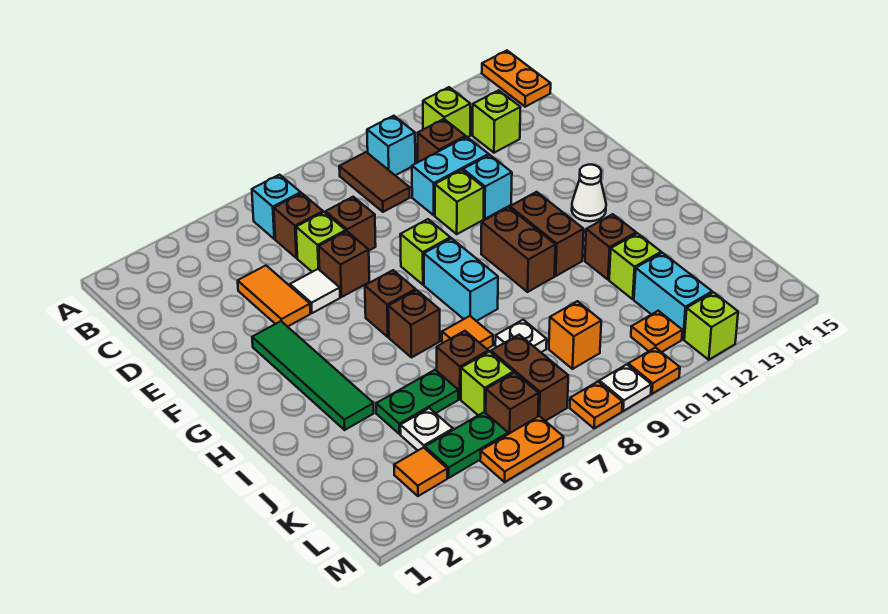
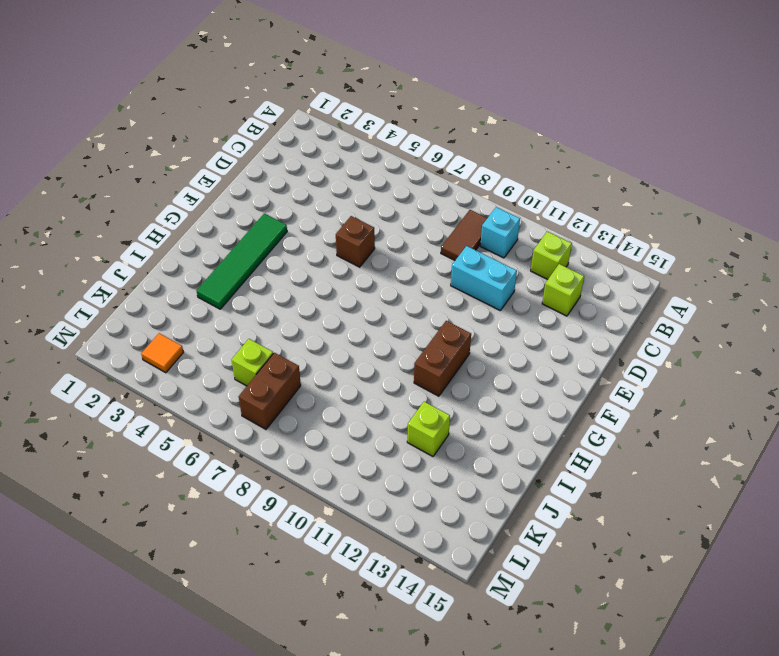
none -> orange 1x2 plate [482,51,551,107]
none -> cyan 1x1 brick [252,175,301,239]
none -> brown 1x1 brick [274,193,323,258]
none -> brown 1x1 brick [418,119,466,162]

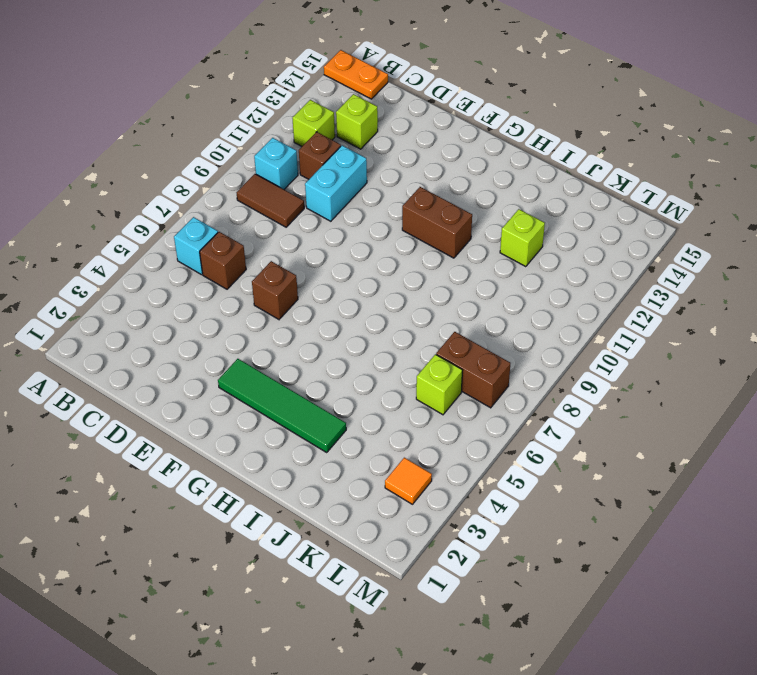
none -> orange 1x2 tile [238,266,310,327]
none -> lime 1x1 brick [296,212,346,272]
none -> brown 1x1 brick [326,197,376,250]
none -> white 1x1 tile [290,269,340,313]

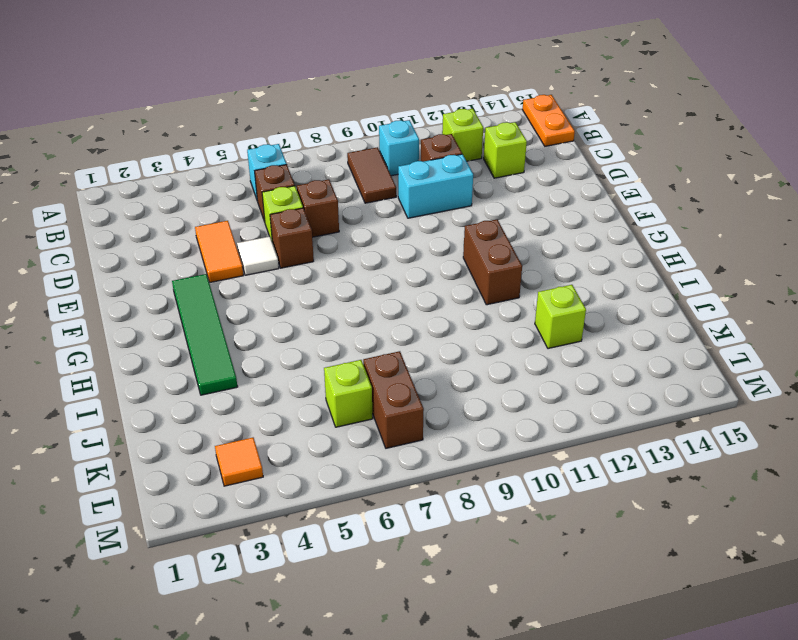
none -> lime 1x1 brick [435,170,484,234]
none -> cyan 1x1 brick [463,155,512,219]
none -> lime 1x1 brick [400,219,450,285]
none -> brown 1x1 brick [365,270,416,337]

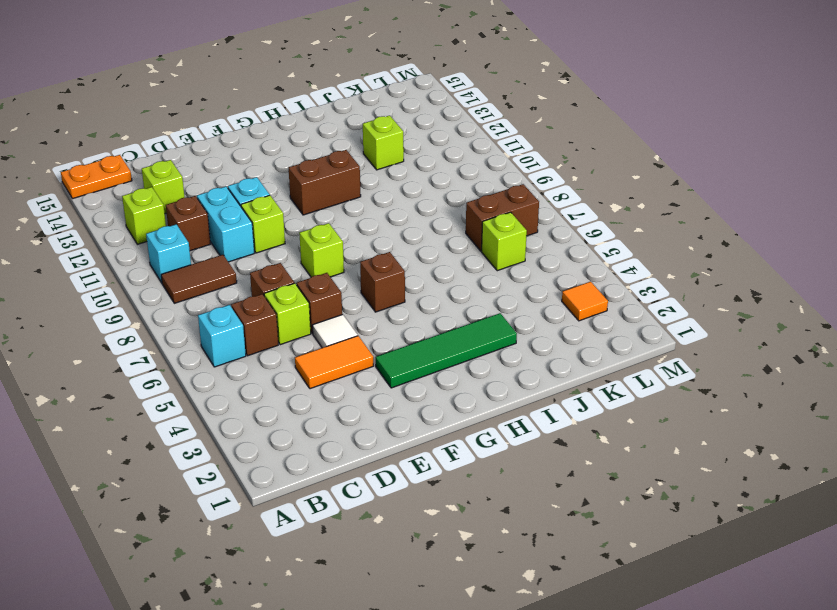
none -> cyan 1x2 brick [424,238,498,321]
none -> brown 1x2 brick [481,207,555,292]
none -> white 1x1 cone [572,165,606,221]
none -> brown 1x1 brick [388,290,440,358]

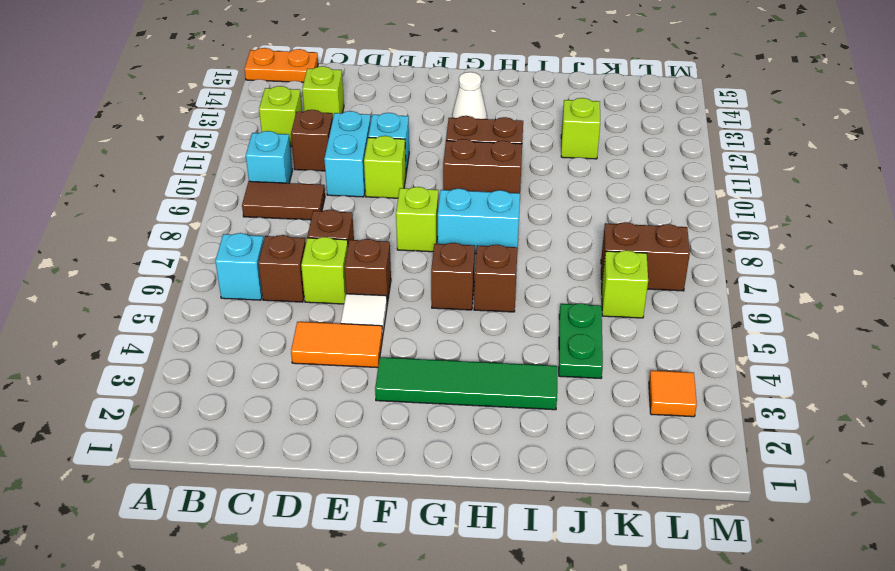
none -> orange 1x1 tile [442,316,493,349]
none -> brown 1x1 brick [585,214,636,280]
none -> brown 1x1 brick [437,331,488,399]
none -> white 1x1 plate [495,320,547,352]

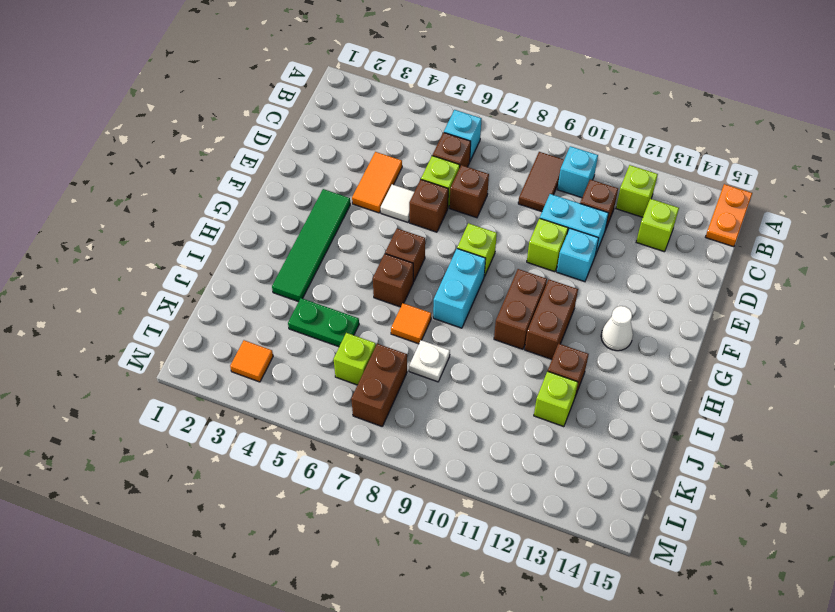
none -> brown 1x1 brick [437,331,488,399]
none -> white 1x1 plate [400,408,453,450]
none -> orange 1x1 brick [549,301,601,369]
none -> cyan 1x2 brick [634,253,712,339]

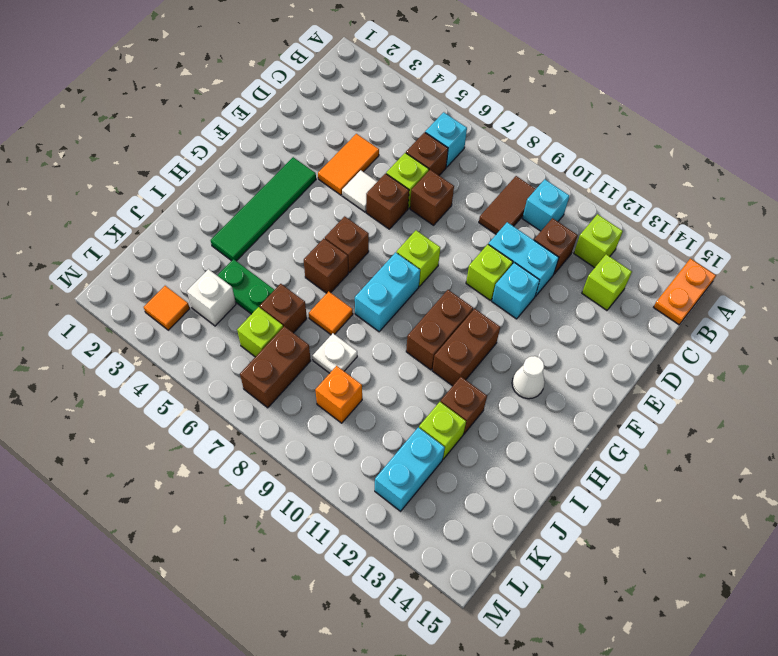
white 1x1 brick [187,269,236,326] -> white 1x1 plate [400,408,453,450]
none -> green 1x2 plate [425,412,508,478]
none -> brown 1x1 brick [486,373,539,434]
none -> orange 1x1 plate [631,311,682,352]
none -> orange 1x2 plate [480,416,564,482]

